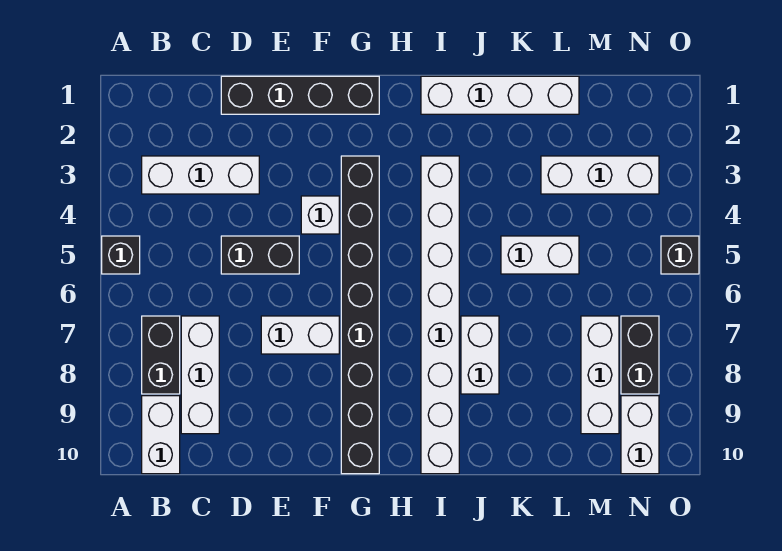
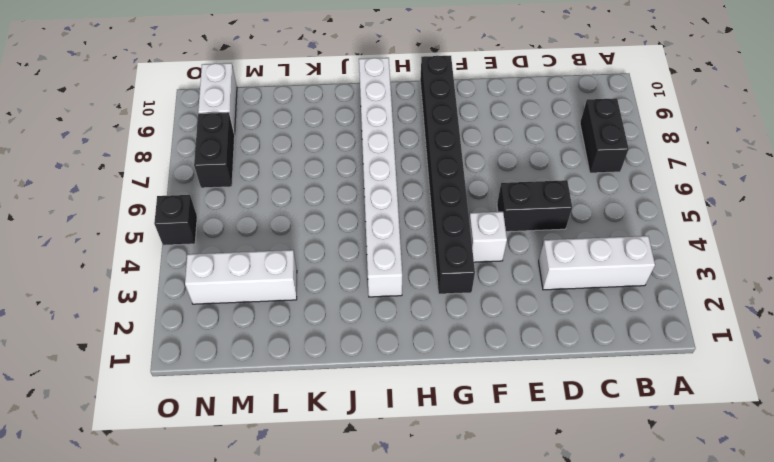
none -> black 1x1 brick [102,236,140,274]
none -> white 1x2 brick [142,396,180,474]
none -> white 1x3 brick [181,316,219,434]

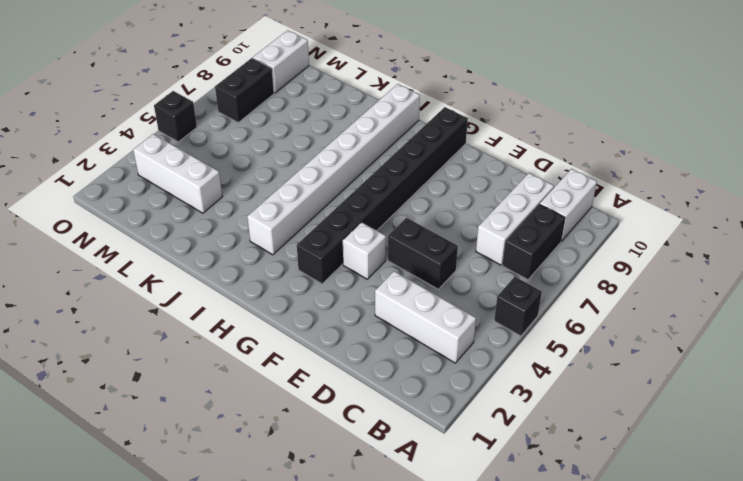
none -> black 1x4 brick [221,76,379,114]
none -> white 1x2 brick [261,316,339,354]
none -> white 1x4 brick [421,76,579,114]

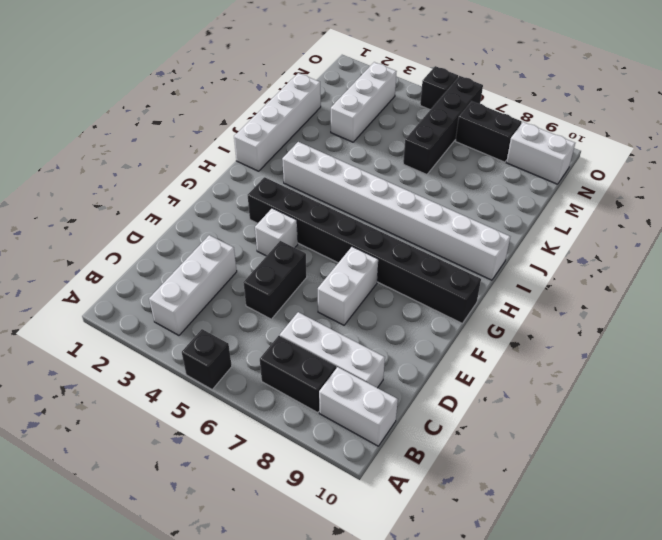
black 1x4 brick [403,76,483,175] -> black 1x4 brick moved to [221,76,379,114]
none -> white 1x2 brick [461,316,499,394]
none -> white 1x2 brick [501,236,579,274]
none -> white 1x3 brick [581,316,619,434]

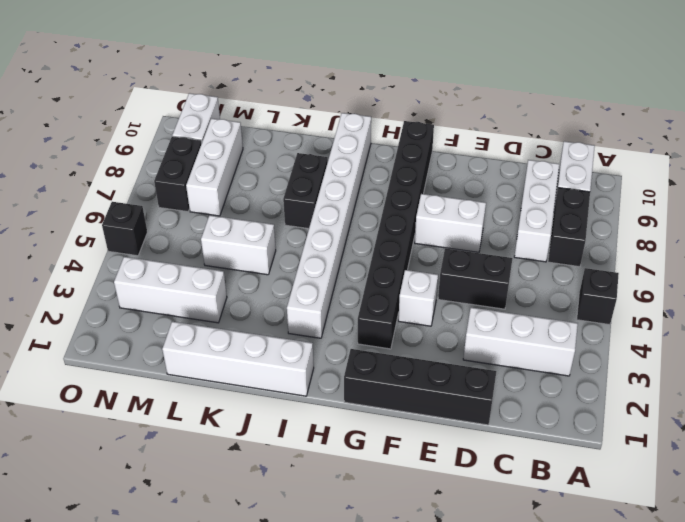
black 1x2 brick [283,153,328,229] -> white 1x2 brick [461,316,499,394]

